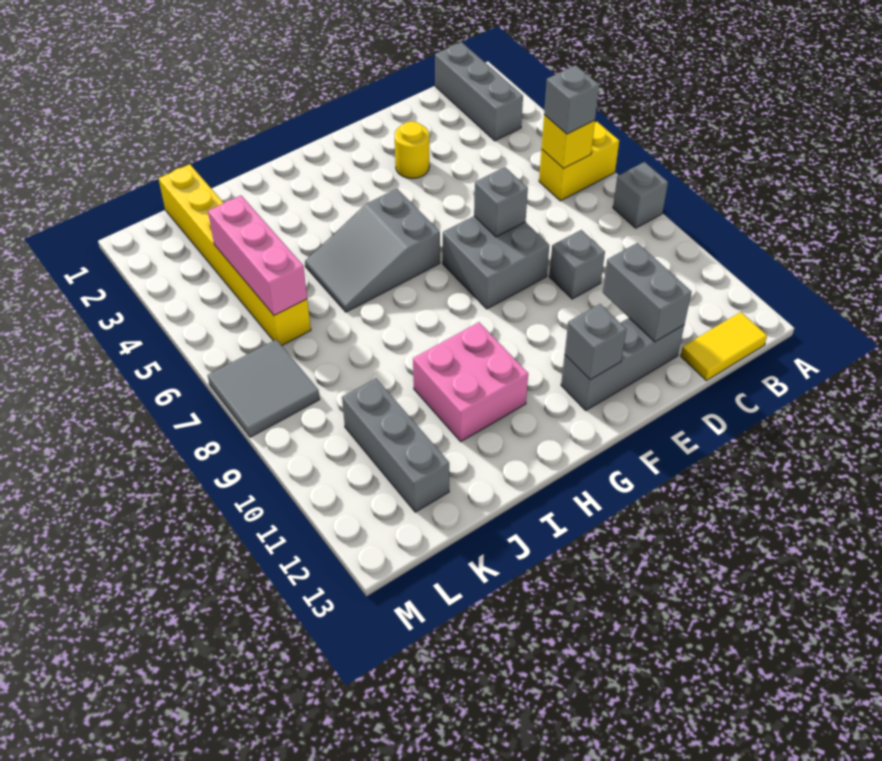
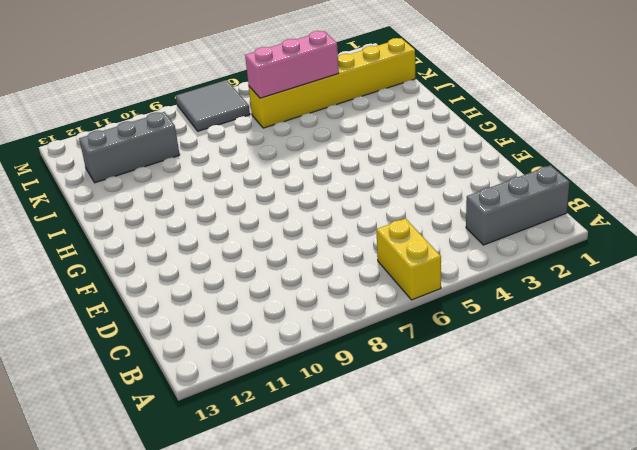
none -> grey 1x1 brick [613,162,668,228]
none -> yellow 1x2 tile [681,312,767,381]
none -> grey 1x1 brick [549,230,605,299]

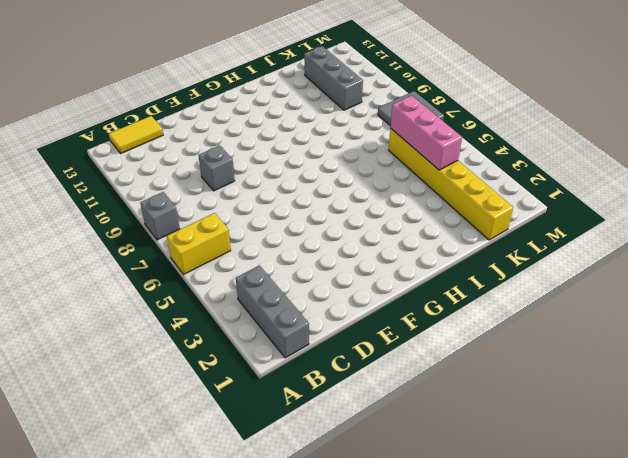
none -> grey 1x3 brick [561,318,684,410]
none -> yellow 1x1 round brick [394,121,430,179]
none -> grey 2x2 brick [443,216,550,309]

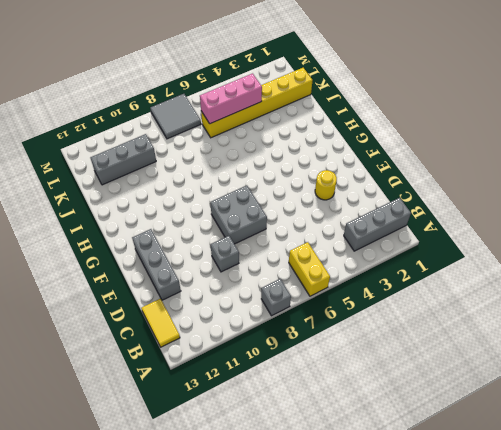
none -> grey 2x3 slope [305,189,440,312]
none -> pink 2x2 brick [413,322,528,442]
none -> yellow 1x1 brick [541,115,595,169]

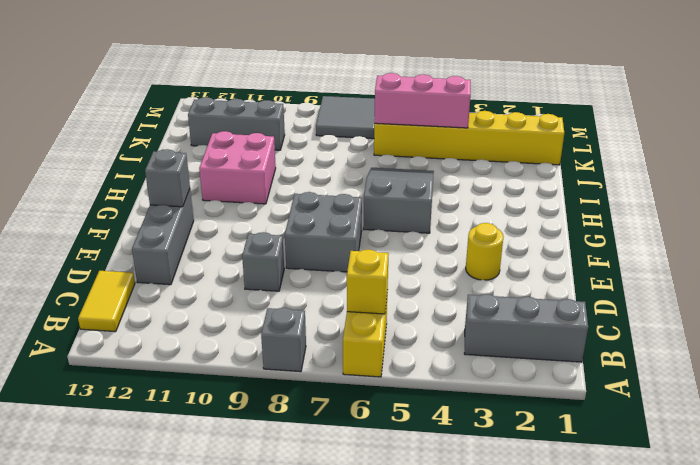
none -> grey 1x2 brick [603,243,692,342]
none -> grey 1x1 brick [474,167,528,237]
none -> grey 1x1 brick [544,65,599,134]

